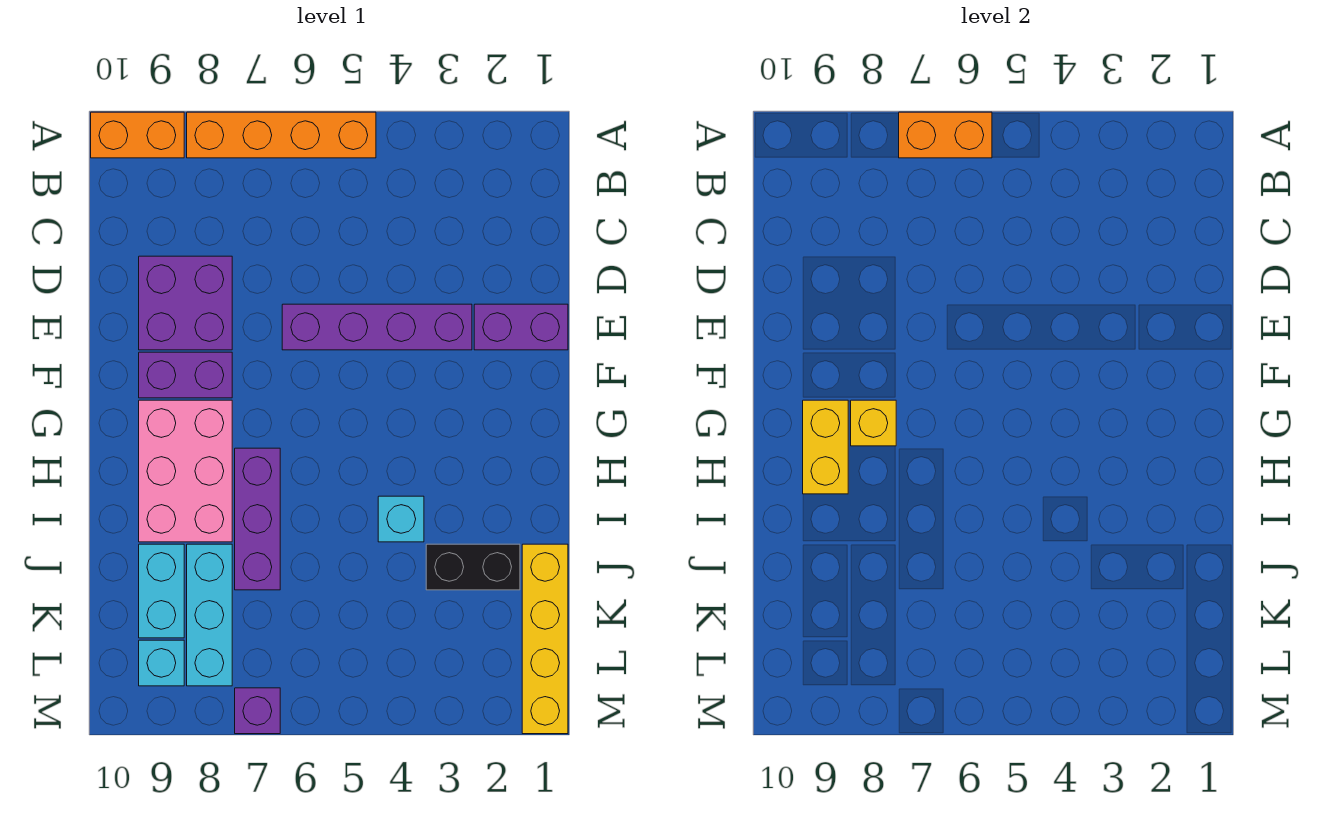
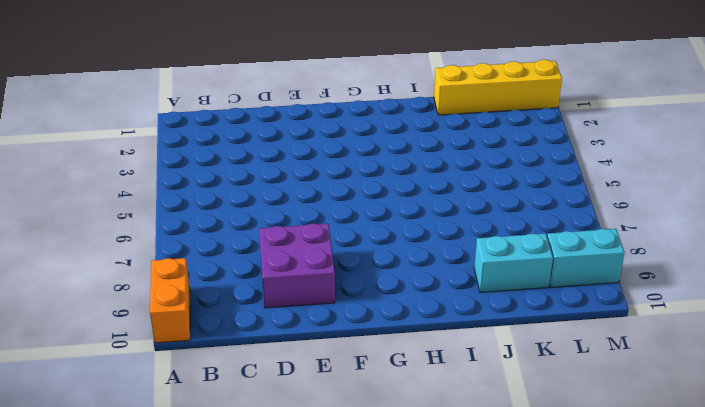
cyan 1x2 brick [547,229,625,287] -> cyan 1x1 brick [139,640,184,686]
none -> orange 1x4 brick [187,112,376,158]
none -> purple 1x2 brick [474,304,568,350]
none -> purple 1x4 brick [282,304,472,350]

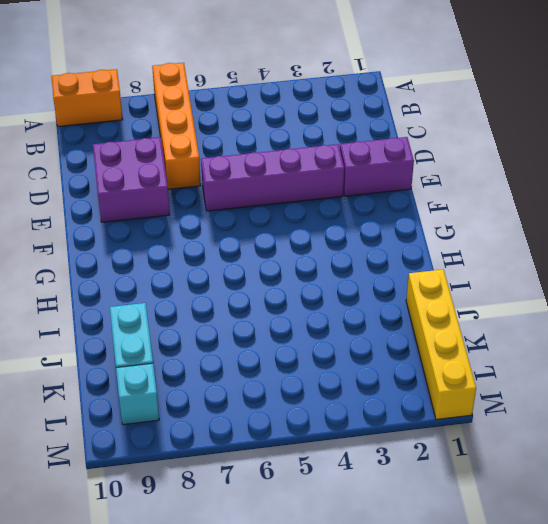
orange 1x4 brick [152,63,201,189] -> orange 1x4 brick turned to [187,112,376,158]
none -> purple 1x2 brick [139,352,232,398]
none -> pink 2x3 brick [139,400,232,542]
none -> purple 1x3 brick [235,448,280,590]

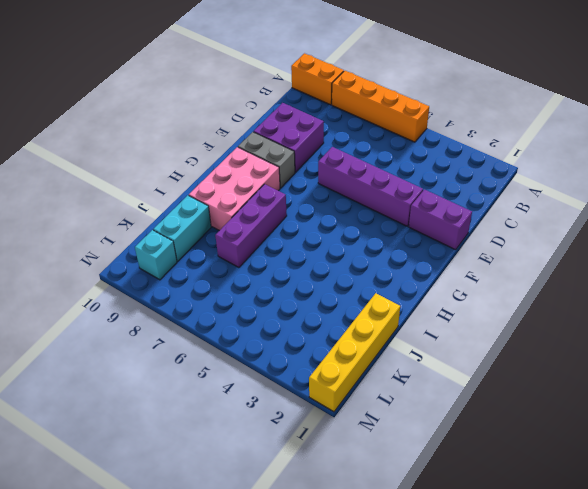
grey 1x2 brick [238,132,295,188] -> purple 1x2 brick [139,352,232,398]
none -> cyan 1x1 brick [378,496,424,542]
none -> black 1x2 brick [426,544,520,590]
none -> cyan 1x3 brick [187,544,232,686]

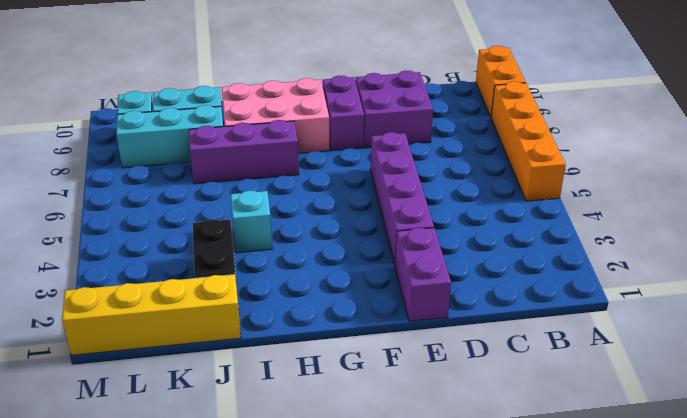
none -> purple 1x1 brick [235,688,280,734]
none -> orange 1x2 brick [899,112,992,158]
none -> yellow 1x1 brick [851,400,896,446]

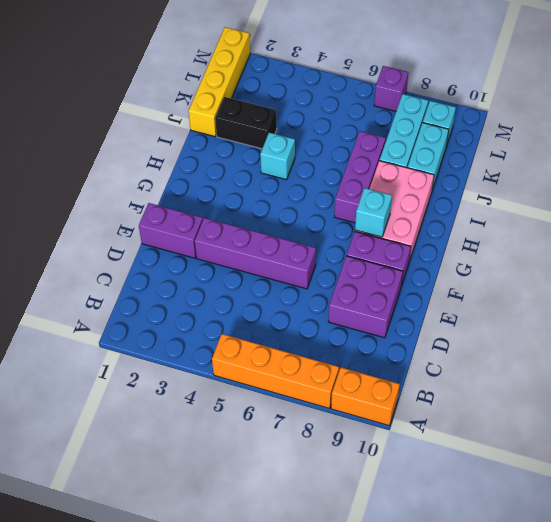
cyan 1x1 brick [355,188,392,237] -> yellow 1x1 brick [851,400,896,446]
none -> orange 1x2 brick [899,112,992,158]
none -> yellow 1x2 brick [803,400,848,494]

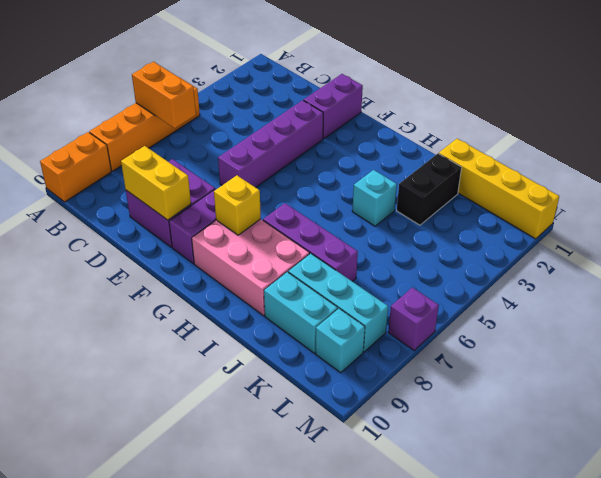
orange 1x2 brick [132,62,196,128] -> orange 1x2 brick turned to [899,112,992,158]
yellow 1x2 brick [121,146,191,220] -> yellow 1x2 brick moved to [803,400,848,494]

